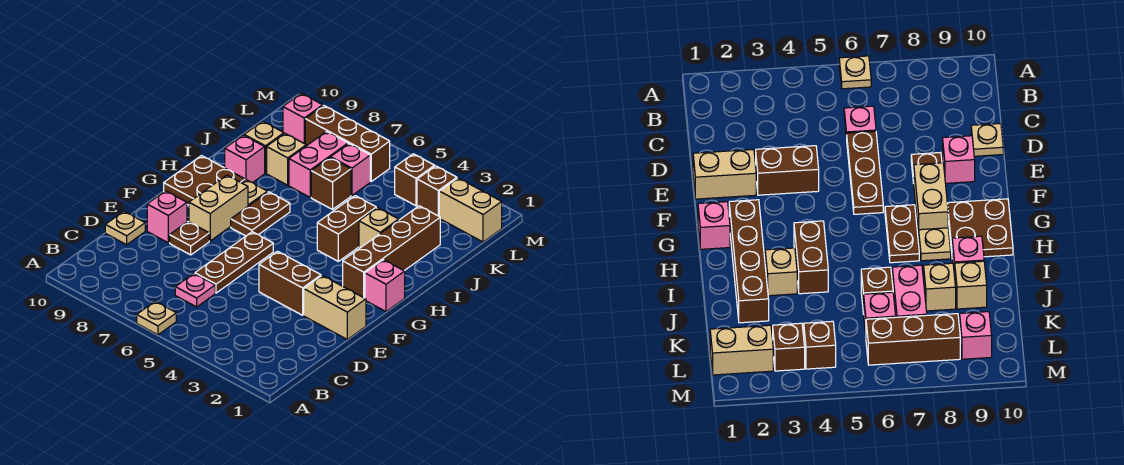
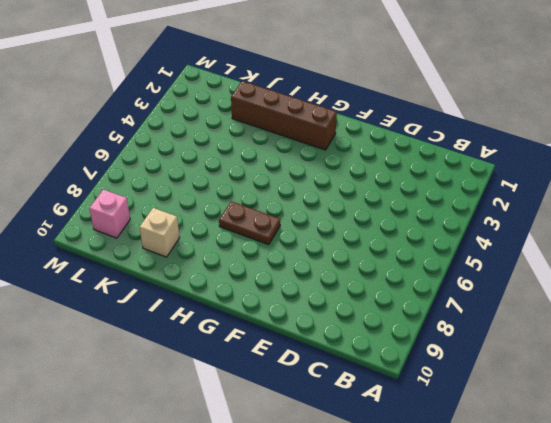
none -> tan 1x1 plate [137,301,176,335]
none -> pink 1x1 plate [175,274,215,307]
none -> brown 1x3 plate [195,232,273,293]

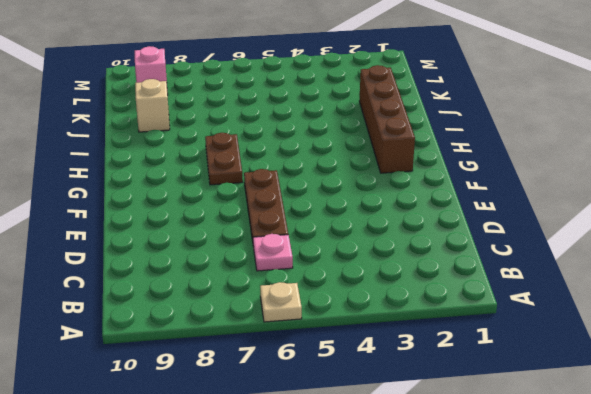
none -> tan 1x1 plate [105,211,145,245]
none -> tan 1x2 brick [304,276,366,339]
none -> brown 1x2 brick [259,251,321,315]

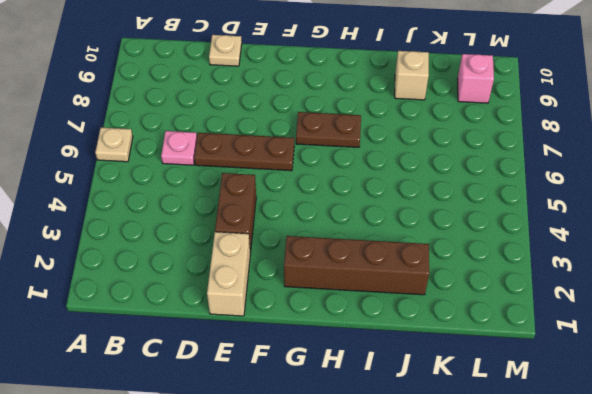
none -> brown 1x1 plate [170,222,209,255]
none -> pink 1x1 brick [147,191,187,243]
none -> tan 1x2 brick [189,175,248,241]

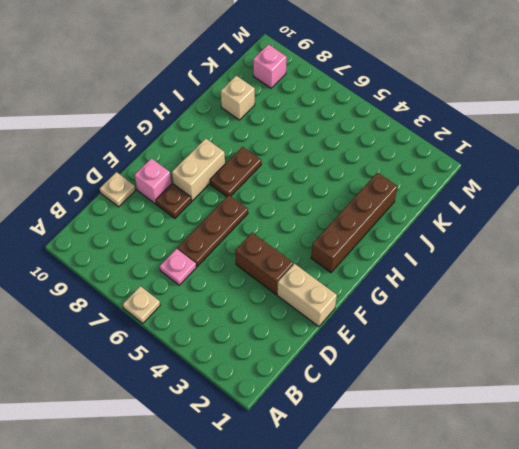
none -> pink 1x1 brick [365,260,405,312]
none -> brown 2x2 plate [164,156,245,205]
none -> brown 1x2 brick [317,196,376,261]

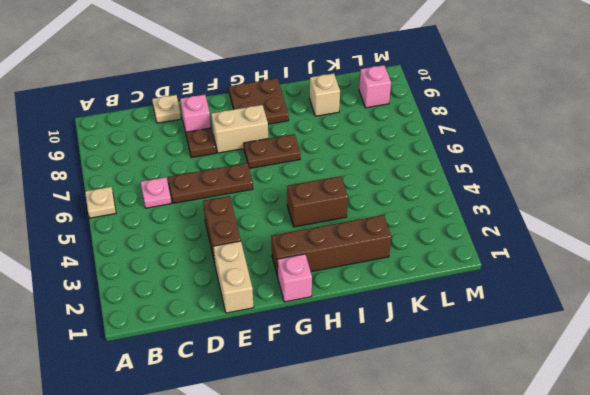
none -> tan 1x1 plate [242,180,267,206]
none -> tan 1x1 brick [359,208,399,249]
none -> pink 1x1 brick [225,135,265,183]

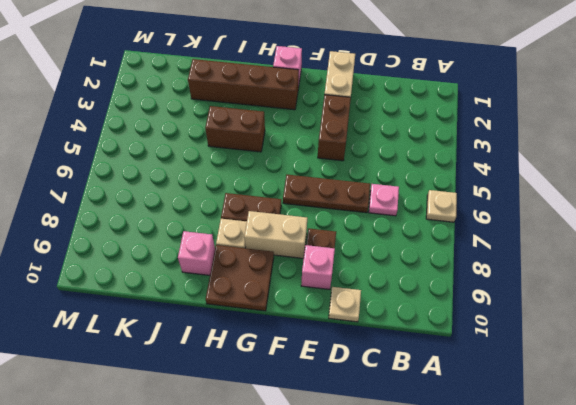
none -> tan 1x1 brick [359,208,399,249]
none -> brown 1x1 brick [311,158,351,209]
none -> pink 1x2 brick [289,132,348,197]

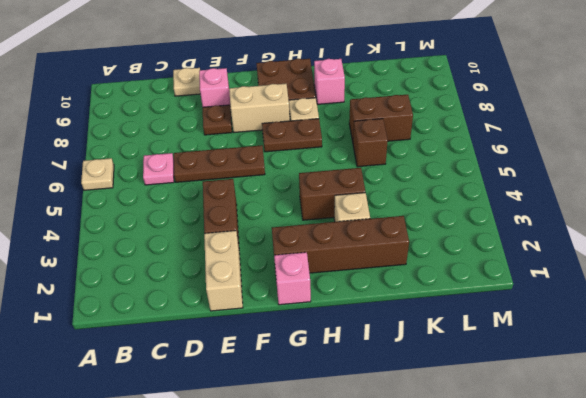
brown 1x2 brick [349,95,413,141] -> pink 1x2 brick [289,132,348,197]
none -> tan 1x1 brick [267,134,306,185]
none -> tan 1x1 brick [244,121,284,173]
none -> pink 1x1 brick [331,144,370,196]

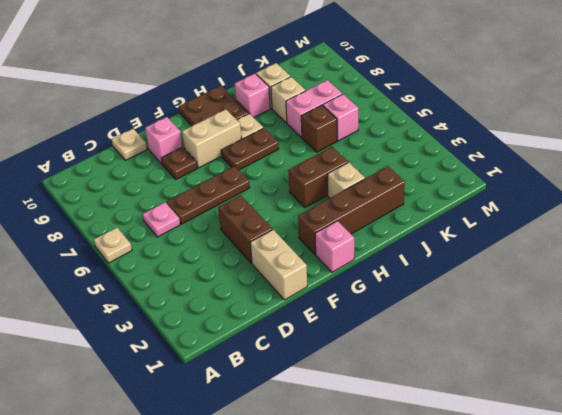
none -> tan 1x2 brick [439,178,502,242]
none -> brown 1x1 brick [417,166,457,216]
none -> brown 1x1 brick [395,154,435,206]

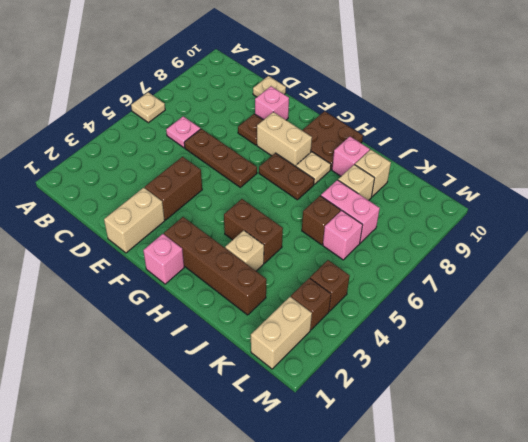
none -> brown 1x3 brick [305,106,390,181]
none -> pink 1x1 brick [283,93,323,144]

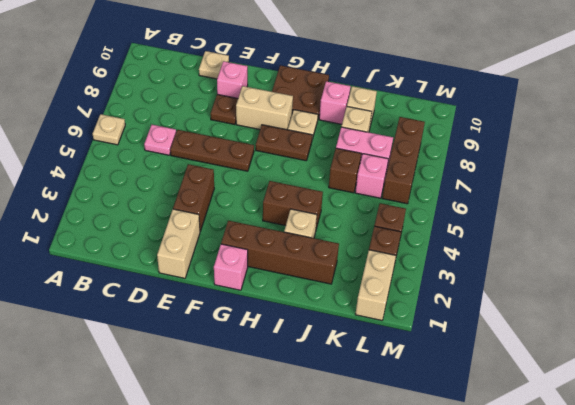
none -> pink 1x1 brick [283,93,323,144]

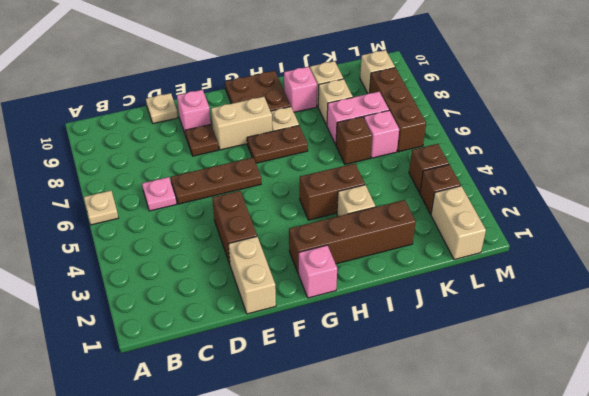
tan 1x1 brick [360,50,395,93] -> pink 1x1 brick [283,93,323,144]

